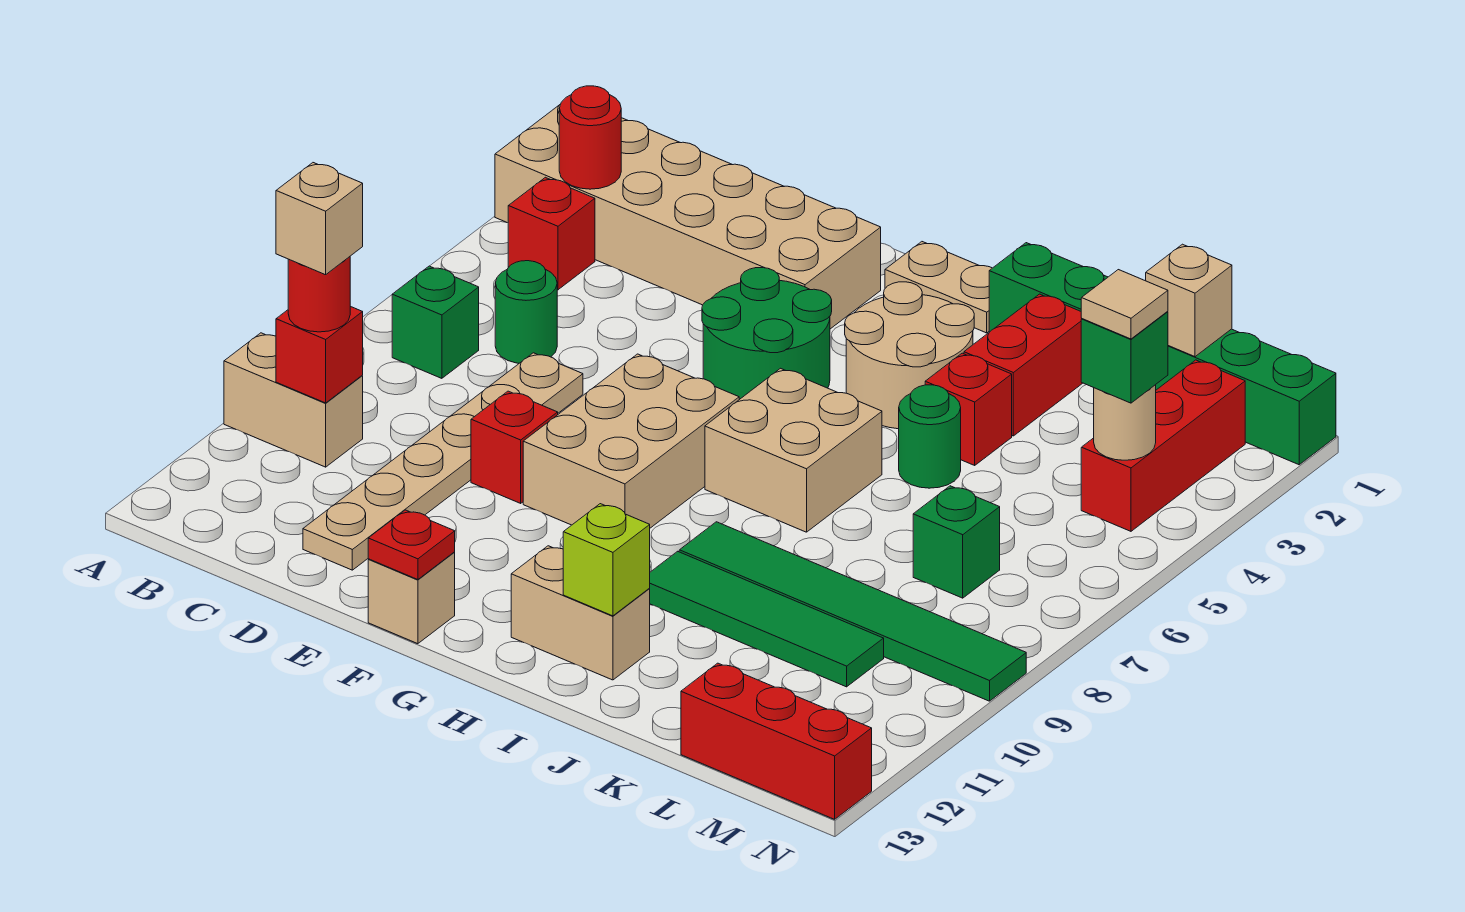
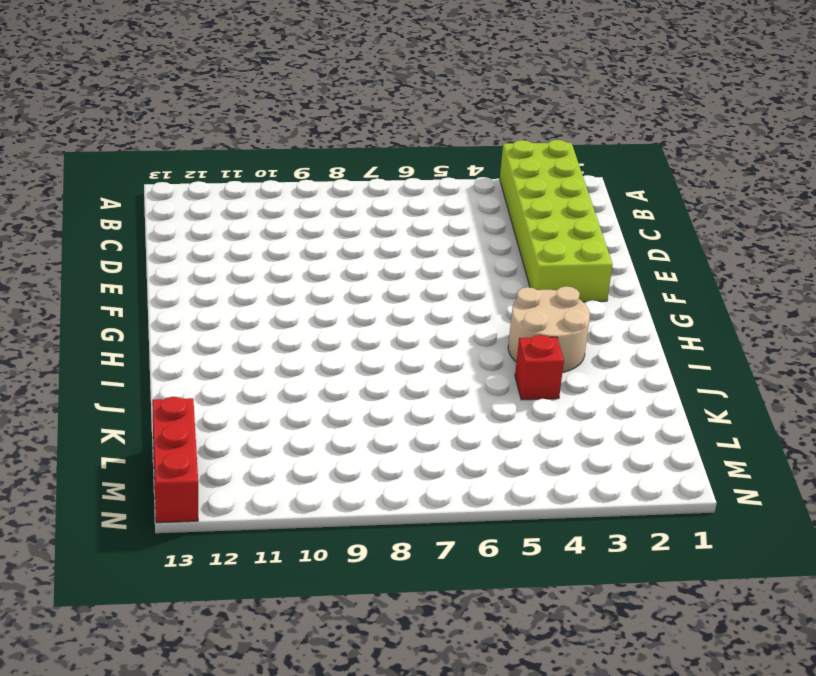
lime 2x6 brick [500,140,612,302] -> tan 2x6 brick [495,104,881,329]
none -> tan 1x2 brick [224,333,363,467]
none -> red 1x1 brick [508,177,595,290]
none -> green 1x1 brick [392,266,479,378]
none -> green 1x1 round brick [495,261,557,363]

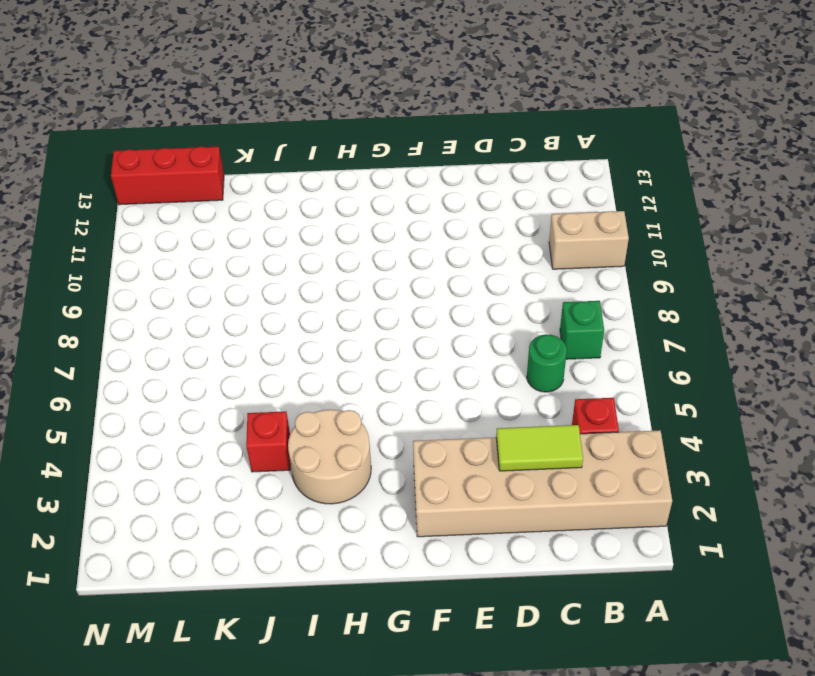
lime 1x2 tile [496,425,583,471] -> none
none -> tan 1x6 plate [303,353,583,570]
none -> red 1x1 brick [471,391,558,503]
none -> green 2x2 round brick [702,268,832,399]
none -> tan 2x3 brick [523,354,739,528]

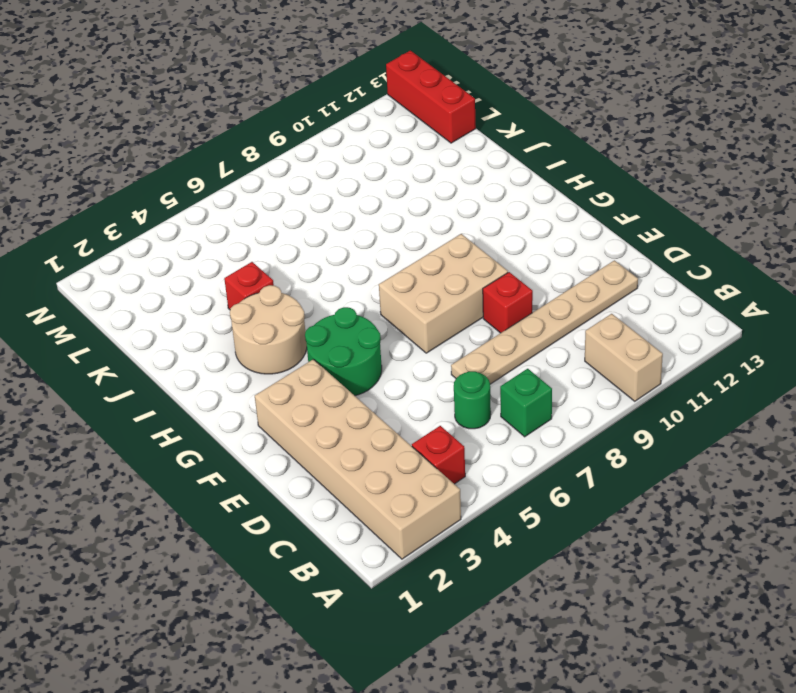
none -> tan 1x1 brick [368,552,455,644]
none -> tan 1x2 plate [885,242,992,333]
none -> tan 2x2 brick [705,368,882,532]
none -> tan 1x2 brick [511,546,650,680]

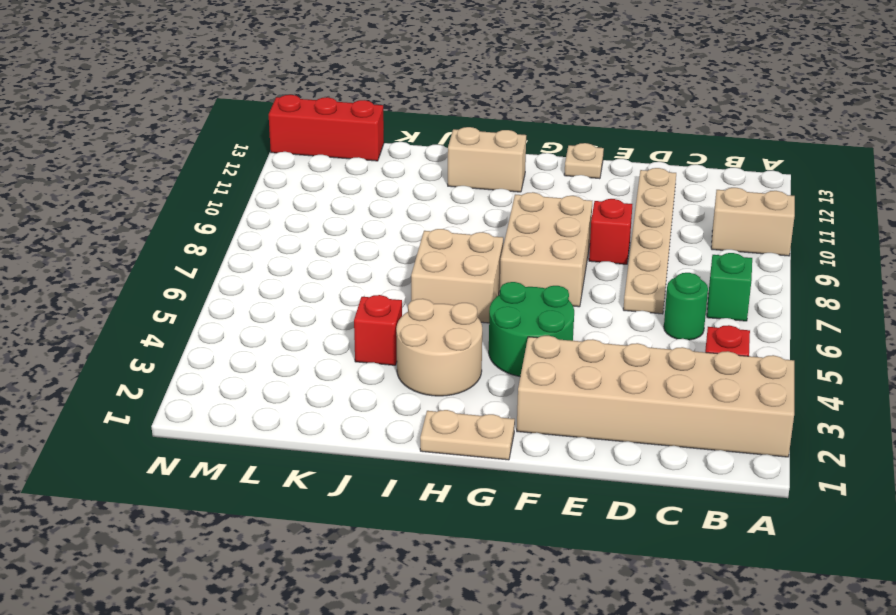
tan 1x1 plate [564,143,604,179] -> tan 1x1 brick [368,552,455,644]
none -> green 1x6 brick [989,243,1336,465]
none -> green 1x6 tile [679,522,1026,701]
none -> green 1x4 tile [649,551,884,687]
none -> red 1x2 brick [964,294,1082,436]

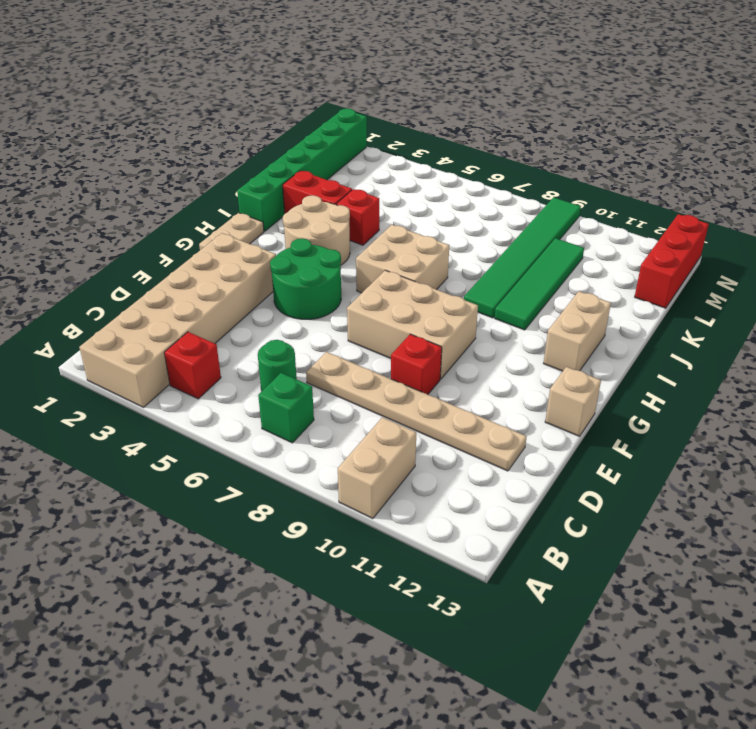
none -> green 1x1 round brick [899,385,961,488]
none -> green 1x1 brick [913,486,1000,598]
none -> red 1x3 brick [1081,360,1245,531]
none -> red 1x1 round brick [559,86,621,189]

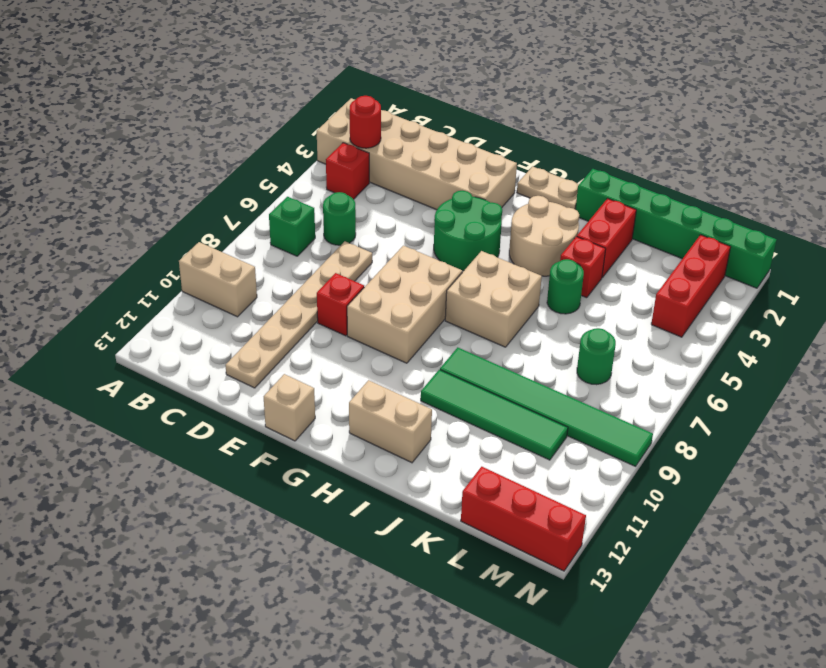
green 1x1 round brick [577,328,616,385] -> green 1x1 brick [913,486,1000,598]
none -> red 1x1 brick [276,306,363,403]
none -> red 1x1 plate [368,510,455,580]
none -> lime 1x1 brick [563,504,650,616]
none -> tan 1x1 brick [1146,244,1232,357]

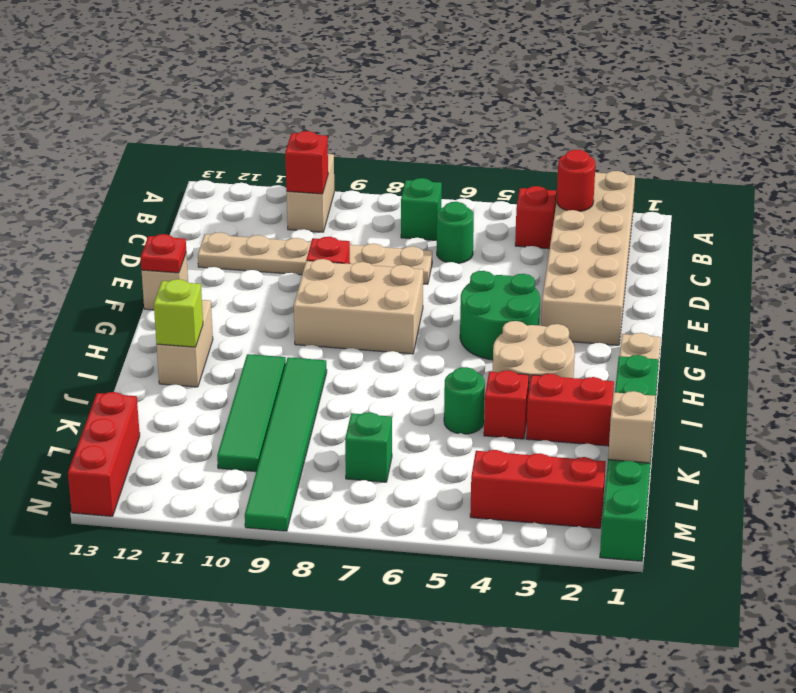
none -> tan 2x2 brick [705,368,882,532]
none -> tan 1x1 round brick [1094,385,1156,460]
none -> red 1x1 round brick [288,257,350,332]
none -> green 1x1 brick [1081,312,1168,403]

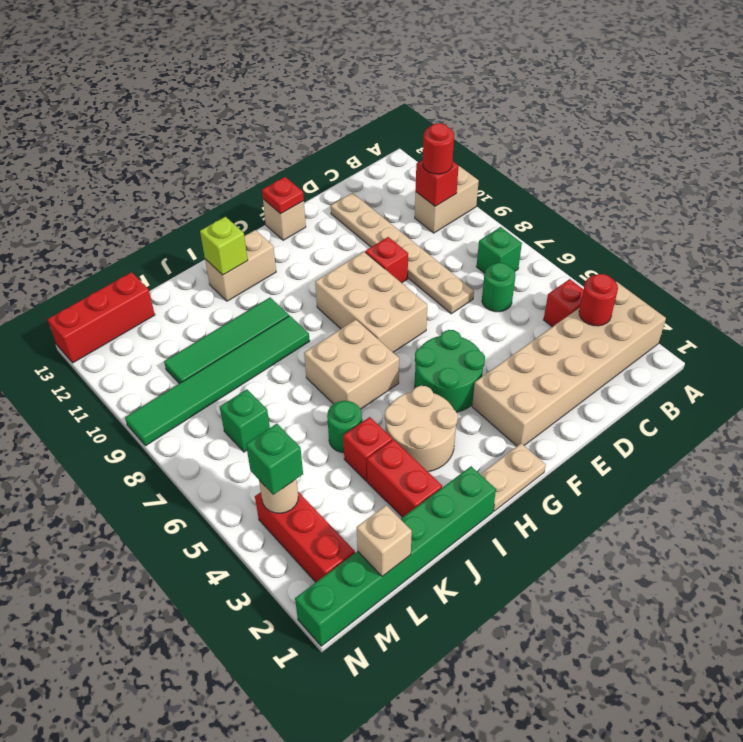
none -> tan 1x1 brick [276,163,363,275]
none -> tan 1x1 tile [1081,270,1168,339]

